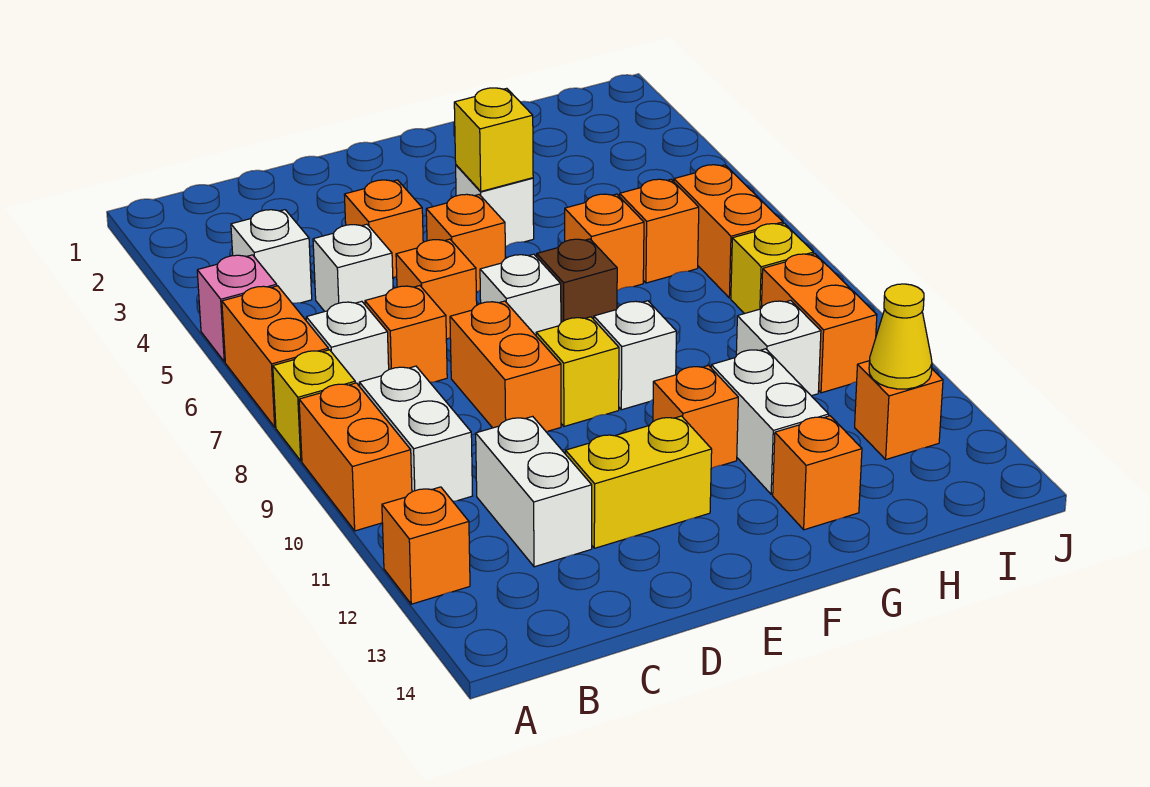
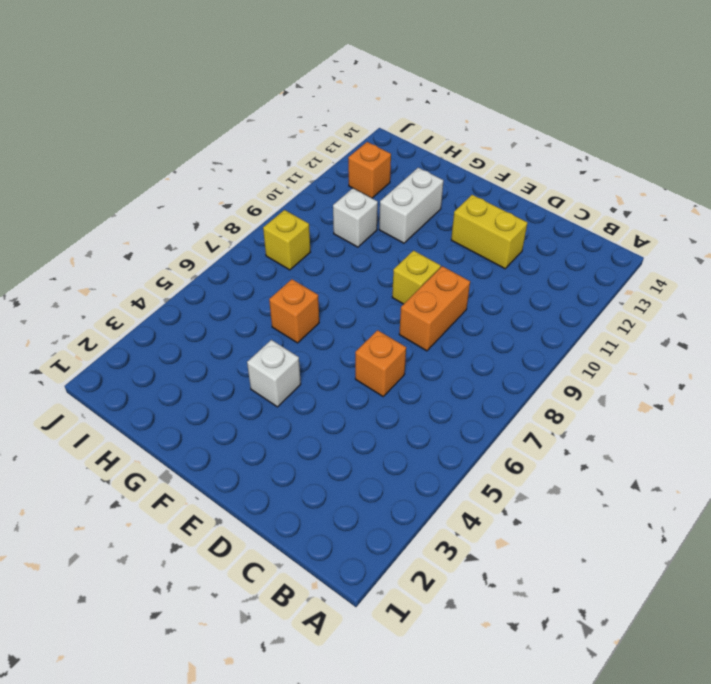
none -> pink 1x1 brick [197,255,277,362]
none -> orange 1x2 brick [222,286,328,427]
none -> yellow 1x1 brick [273,350,355,461]
none -> orange 1x2 brick [299,383,412,531]

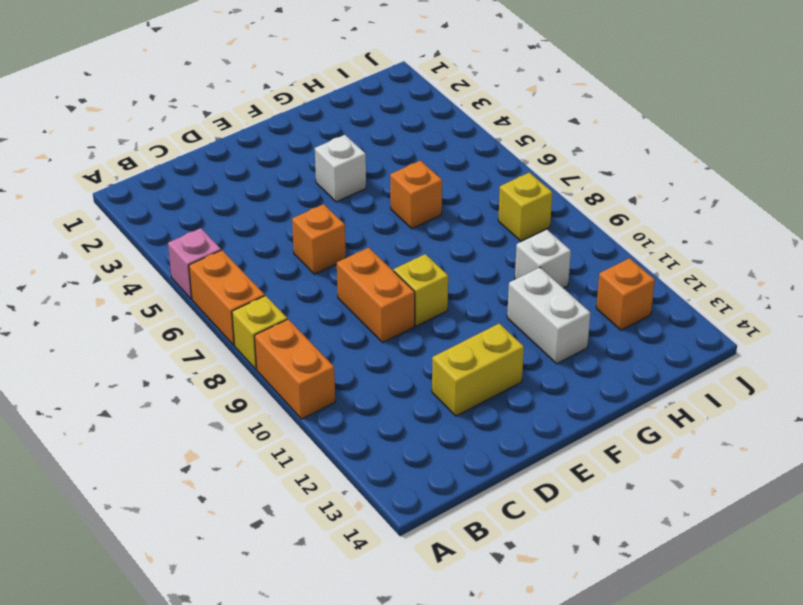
none -> orange 1x1 brick [382,487,470,604]
none -> white 1x1 brick [231,210,312,303]
none -> white 1x1 brick [306,301,389,386]
none -> white 1x2 brick [359,366,473,501]

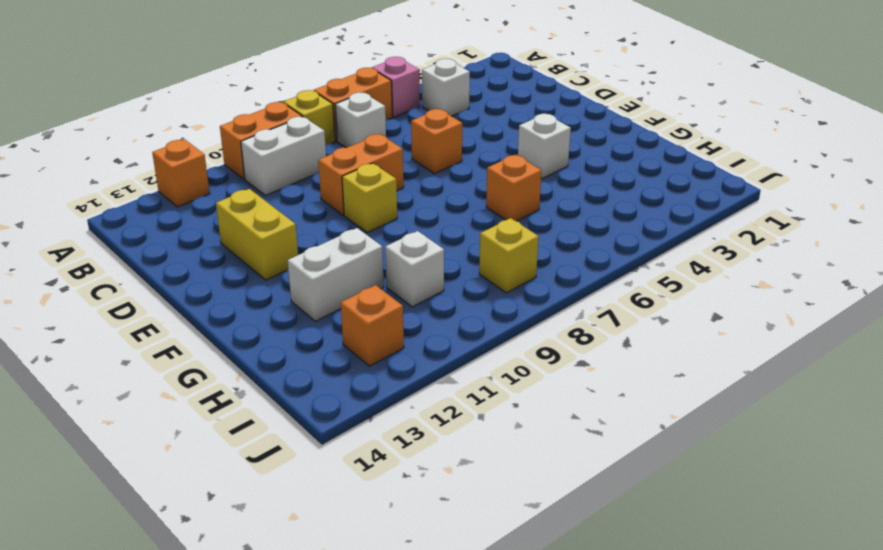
none -> white 1x1 brick [313,224,393,311]
none -> orange 1x1 brick [365,286,447,382]
none -> white 1x2 brick [476,416,592,567]
none -> orange 1x1 brick [344,180,423,278]

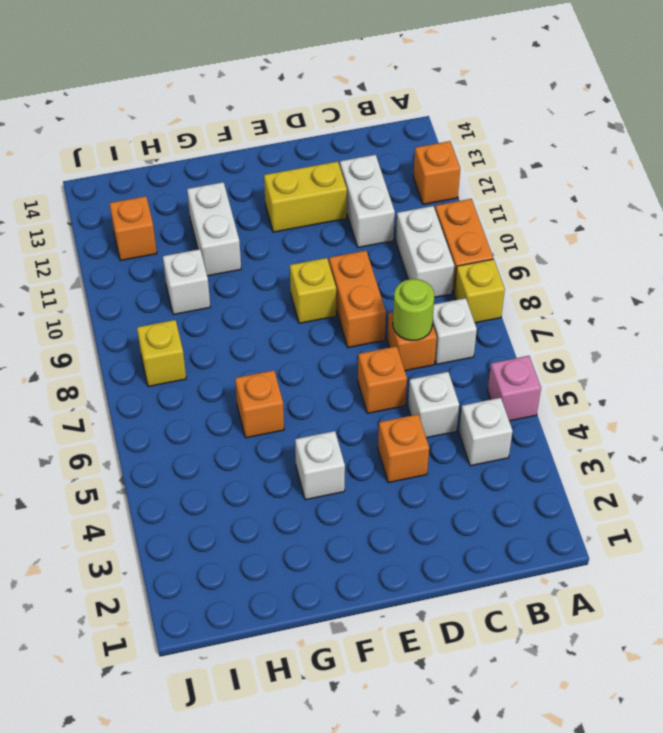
lime 1x1 round brick [393,279,434,341] -> none
none -> orange 1x2 brick [222,286,328,427]
none -> orange 1x1 brick [426,194,505,292]
none -> white 1x1 brick [480,254,561,335]
none -> brown 1x1 brick [537,239,617,322]

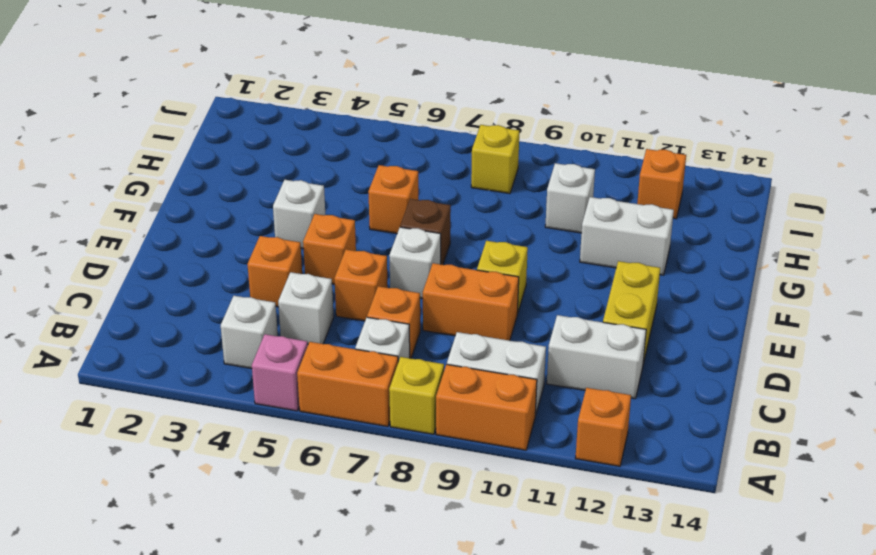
none -> white 1x1 brick [594,301,676,410]
none -> orange 1x1 brick [653,365,738,468]
none -> orange 1x1 brick [773,416,862,530]
none -> orange 1x1 brick [619,179,699,283]

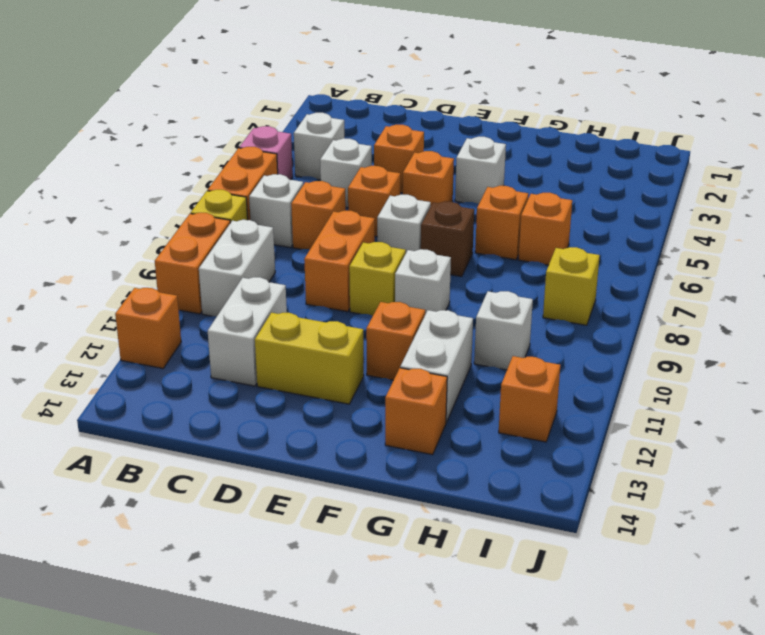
none -> orange 1x2 brick [674,165,783,298]
none -> orange 1x2 brick [761,254,877,393]
none -> yellow 1x1 brick [454,88,533,191]
none -> yellow 1x1 cone [869,284,932,389]

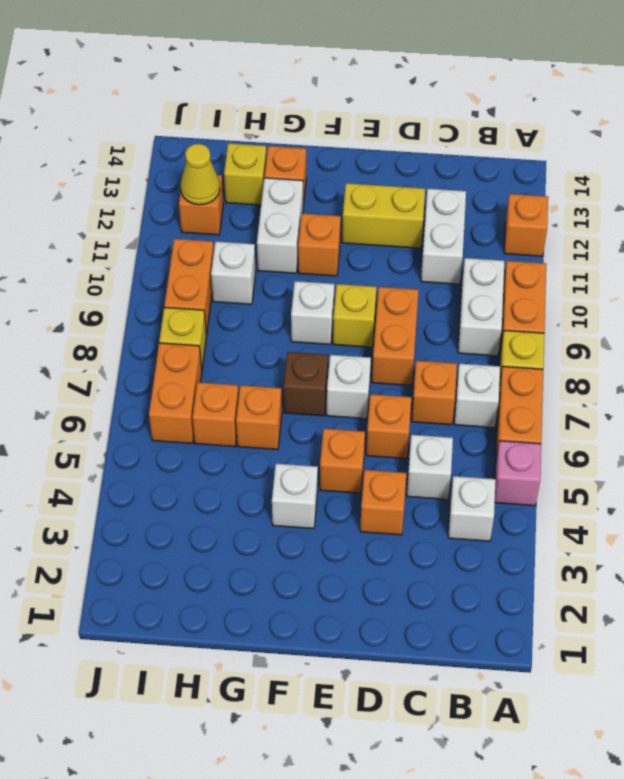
yellow 1x1 brick [224,143,267,205] -> yellow 1x1 brick moved to [454,88,533,191]

